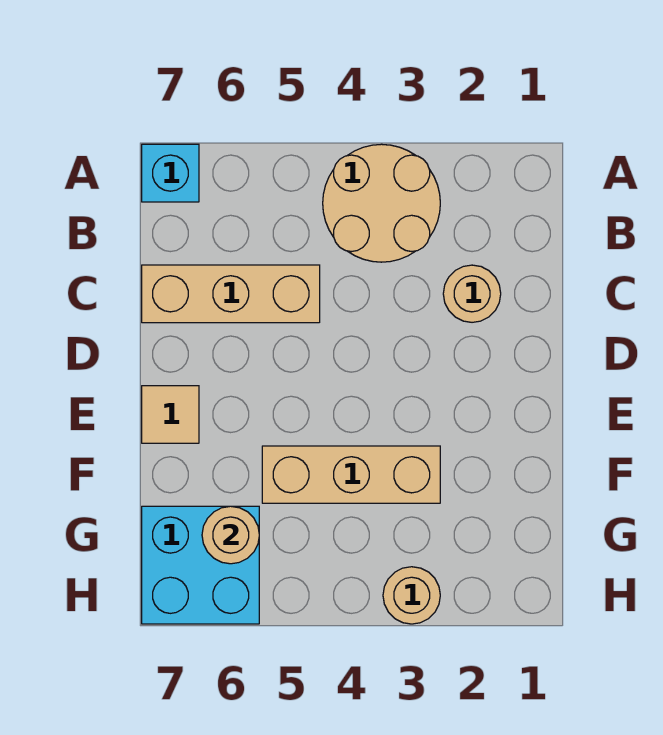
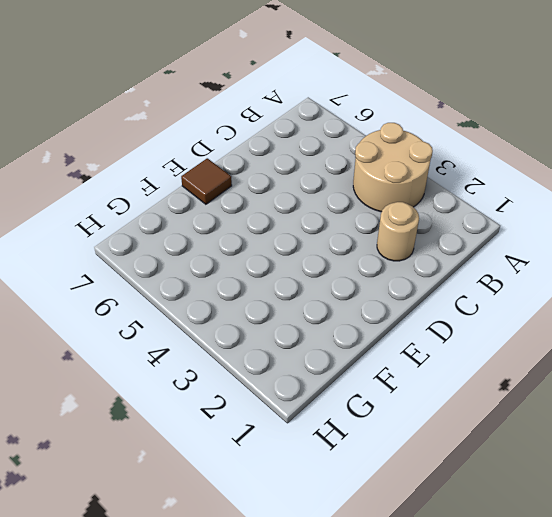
brown 1x1 tile [181,158,232,204] -> tan 1x1 tile [142,386,199,443]
none -> cyan 1x1 brick [142,144,199,202]
none -> tan 1x3 brick [142,265,320,323]

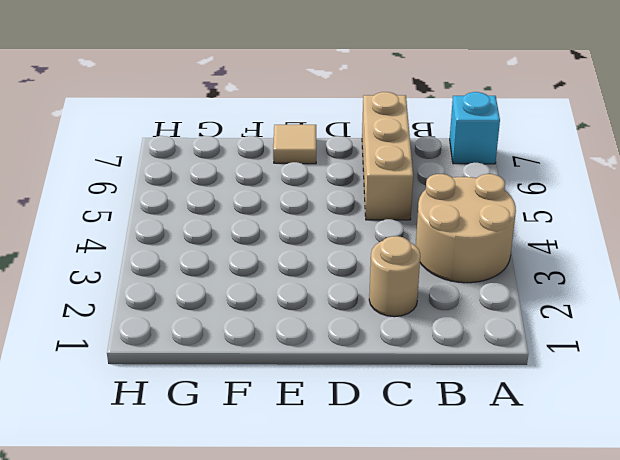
none -> tan 1x3 brick [262,446,440,503]
none -> cyan 2x2 brick [142,506,259,624]

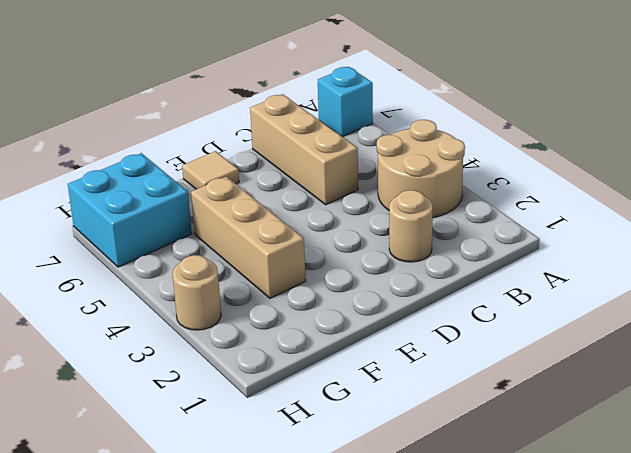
none -> tan 1x1 round brick [202,506,259,564]

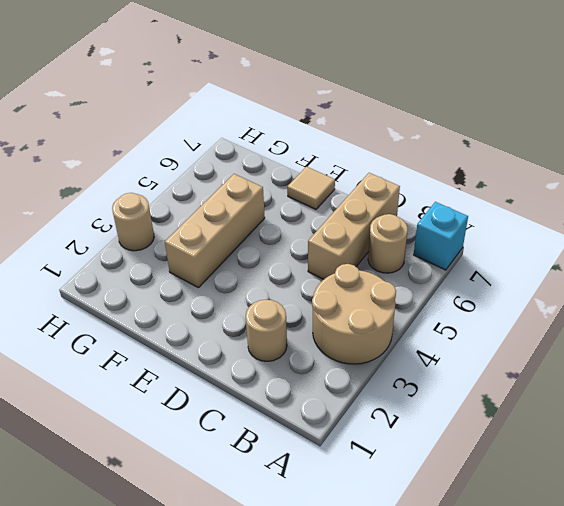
tan 1x1 round brick [368,214,408,273] -> tan 1x1 round brick moved to [202,506,259,564]
none -> cyan 2x2 brick [142,506,259,624]

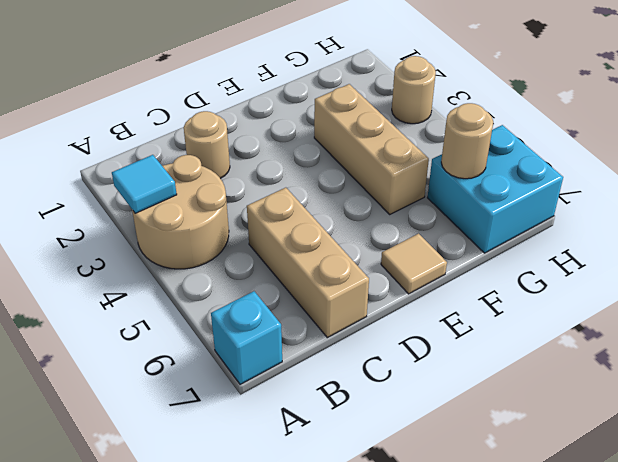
cyan 1x1 tile [112,155,177,213] -> none

